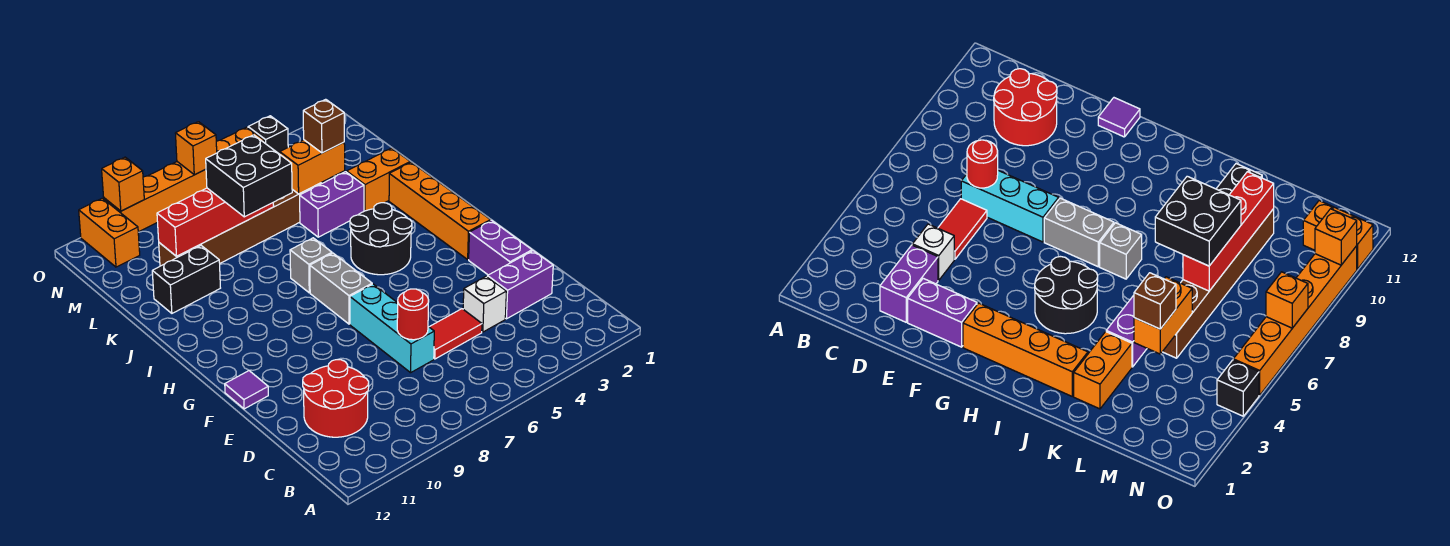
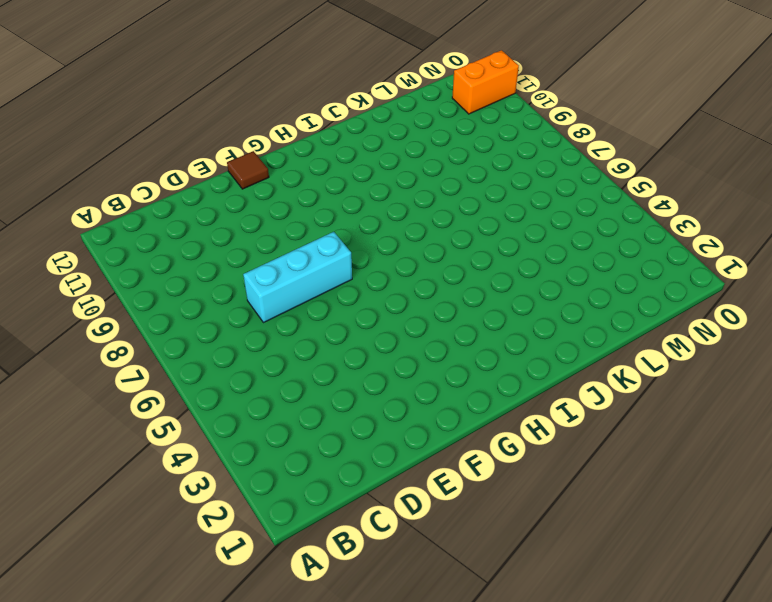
brown 1x1 tile [227,151,269,189] -> purple 1x1 tile [225,371,268,409]
none -> red 2x2 round brick [303,360,369,437]
none -> purple 1x2 brick [487,251,553,319]
none -> white 1x1 brick [463,276,506,332]

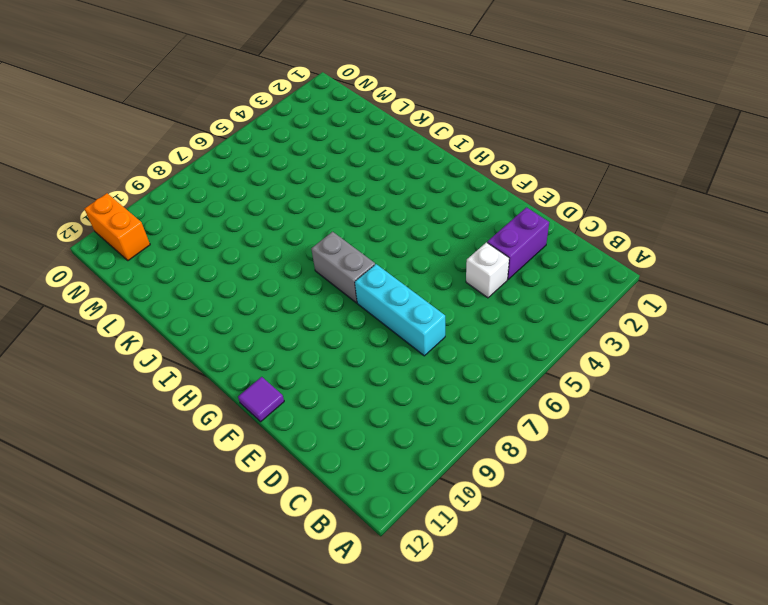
none -> red 2x2 round brick [303,360,369,437]
none -> red 1x2 tile [430,309,482,359]
none -> purple 1x2 brick [469,220,532,275]

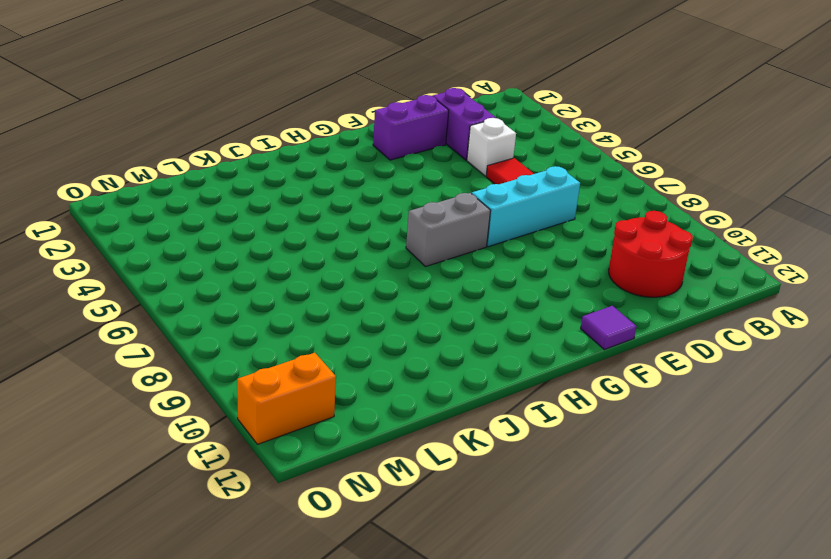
none -> orange 1x4 brick [389,162,491,259]
none -> black 2x2 round brick [350,203,412,275]
none -> grey 1x1 brick [290,238,332,293]

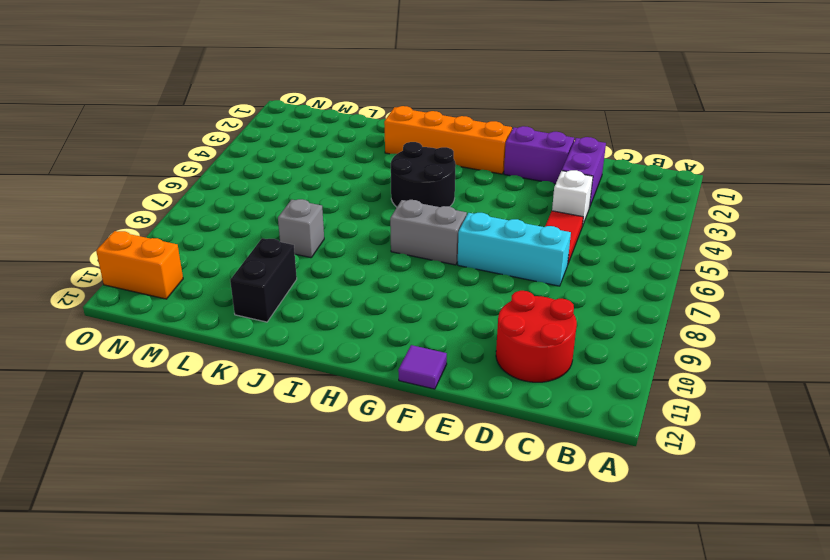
grey 1x1 brick [278,199,324,258] -> grey 1x1 brick moved to [290,238,332,293]
none -> orange 1x2 brick [347,148,410,211]
none -> purple 1x2 brick [300,172,364,237]
none -> brown 1x6 brick [159,183,321,266]

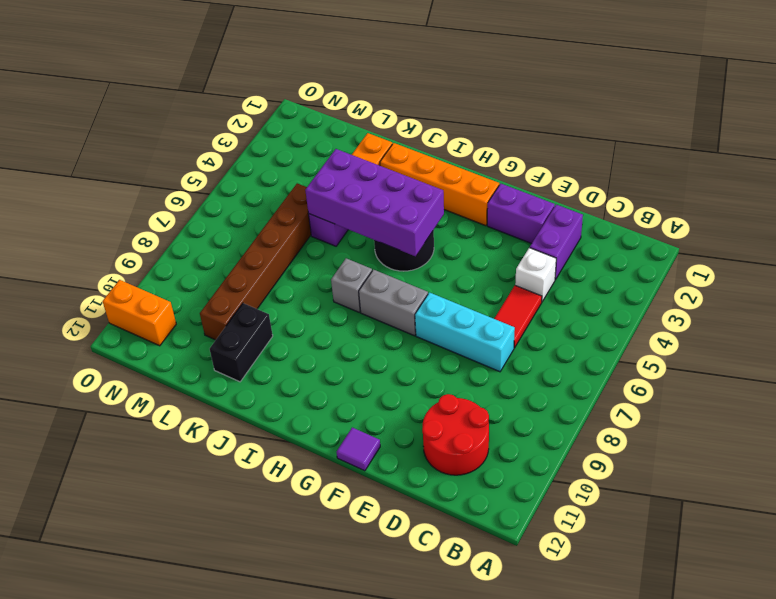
purple 2x4 brick [305,149,444,256] -> none
none -> black 1x1 brick [248,116,288,154]
none -> orange 1x6 brick [104,127,265,232]
none -> red 1x1 round brick [397,289,429,340]

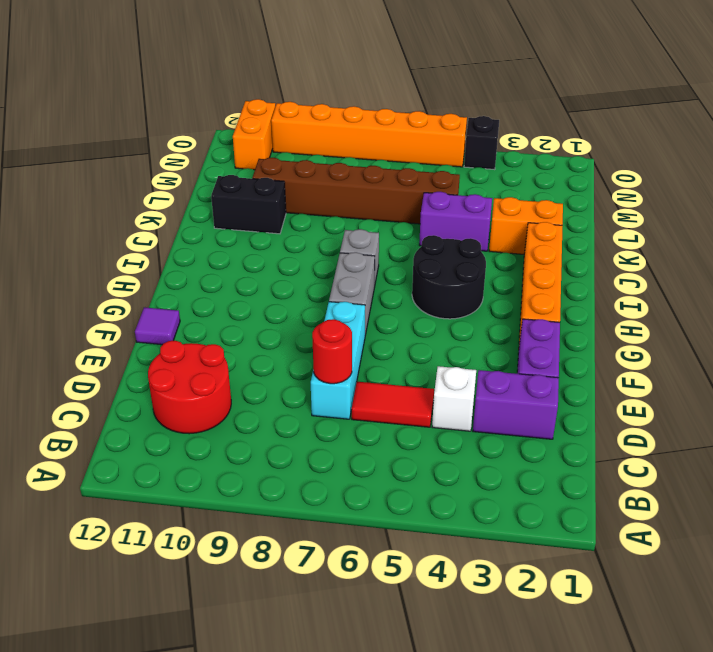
none -> orange 1x2 brick [280,140,345,194]
none -> red 1x4 brick [157,188,274,256]
none -> orange 1x1 brick [175,122,217,175]

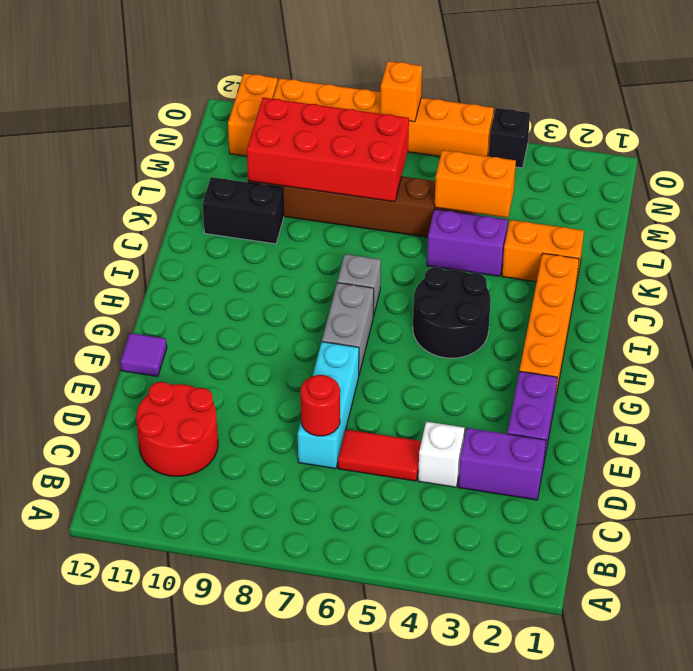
red 2x4 brick [247,98,409,202] -> red 1x4 brick [157,188,274,256]
none -> orange 1x1 brick [102,157,144,211]
none -> black 2x2 brick [206,135,292,217]
none -> brown 1x1 brick [303,99,344,153]

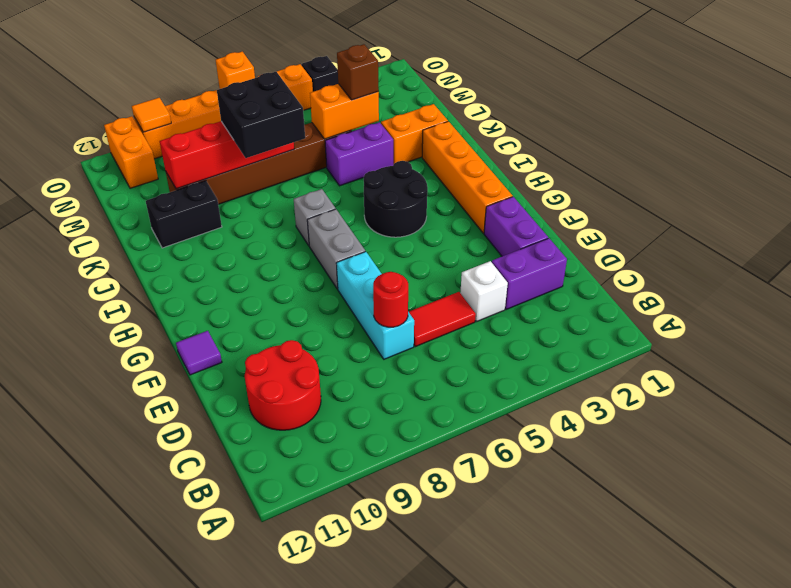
orange 1x1 tile [132,98,171,132] -> orange 1x1 brick [102,157,144,211]

